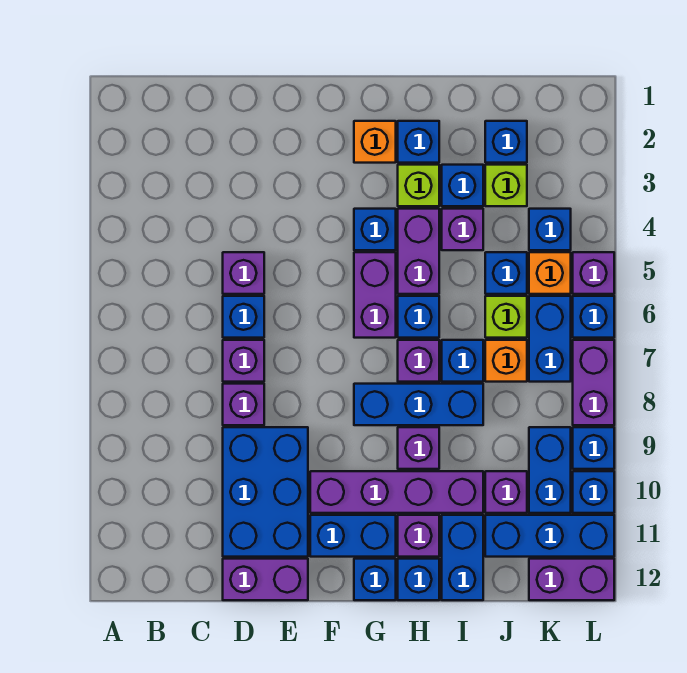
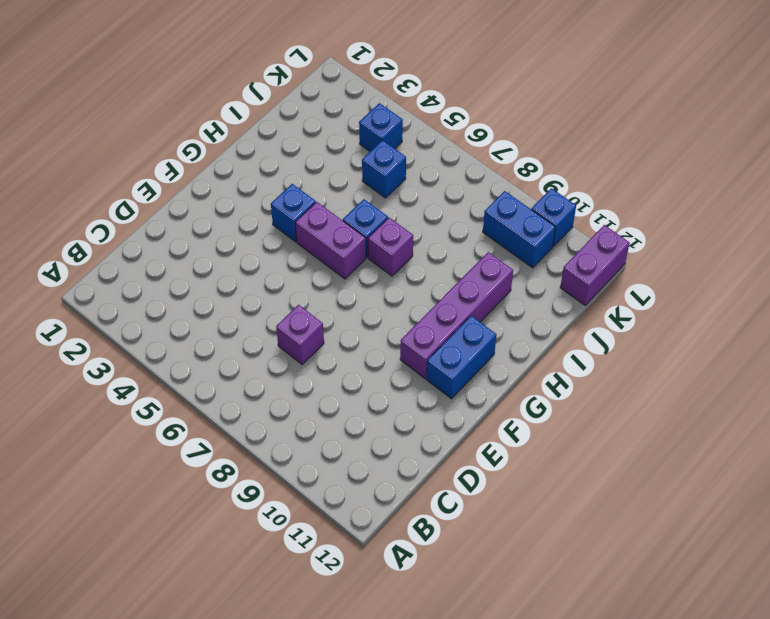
none -> purple 1x1 brick [223,252,264,294]
none -> blue 1x1 brick [223,296,264,338]
none -> purple 1x1 brick [223,384,264,425]
none -> blue 2x3 brick [223,427,308,557]

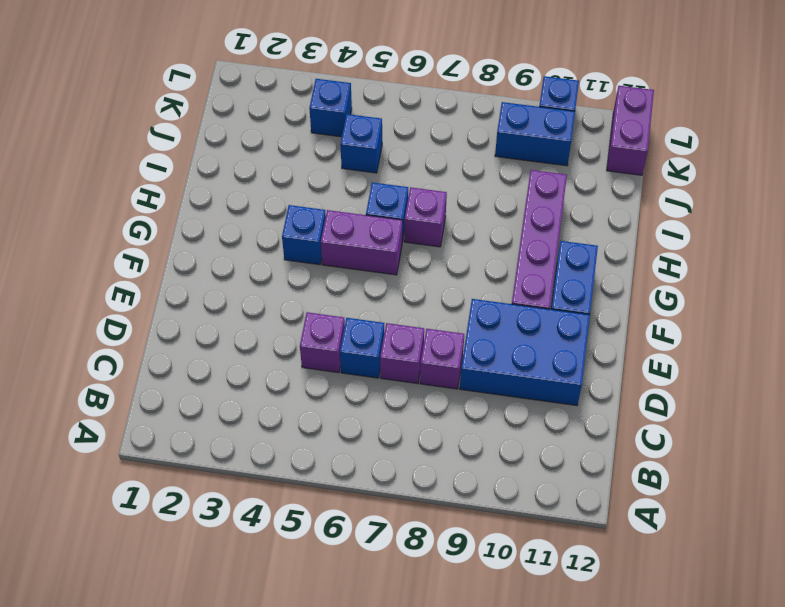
none -> purple 1x2 brick [223,559,308,600]
none -> orange 1x1 brick [354,121,396,163]
none -> blue 1x3 brick [354,384,483,425]
none -> blue 1x1 brick [354,559,396,600]

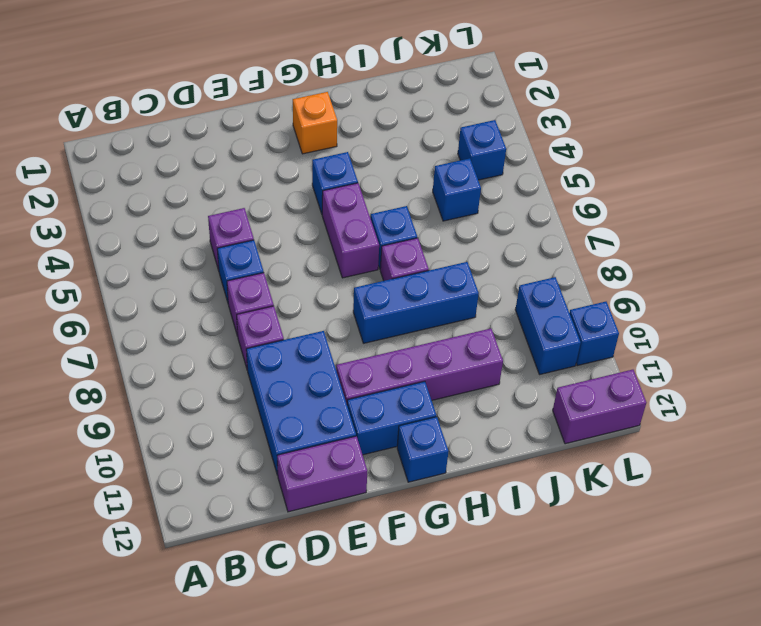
none -> blue 1x1 brick [398,121,439,163]
none -> lime 1x1 brick [398,165,439,206]
none -> purple 1x2 brick [398,209,439,294]
none -> purple 1x1 brick [398,427,439,469]

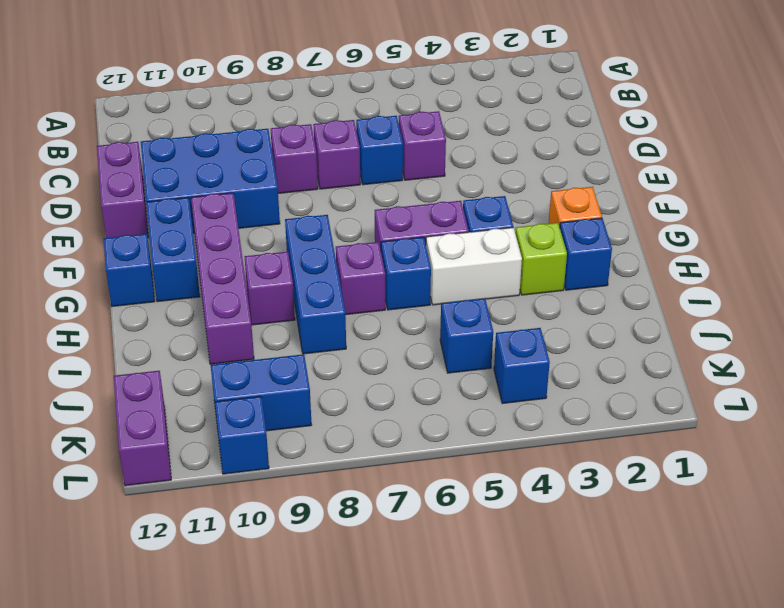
white 1x2 brick [426,227,522,305] -> purple 1x2 brick [398,209,439,294]
none -> purple 1x1 brick [398,515,439,557]
none -> blue 1x1 brick [398,559,439,600]
none -> blue 1x1 brick [442,165,483,206]
none -> purple 1x1 brick [442,209,483,250]

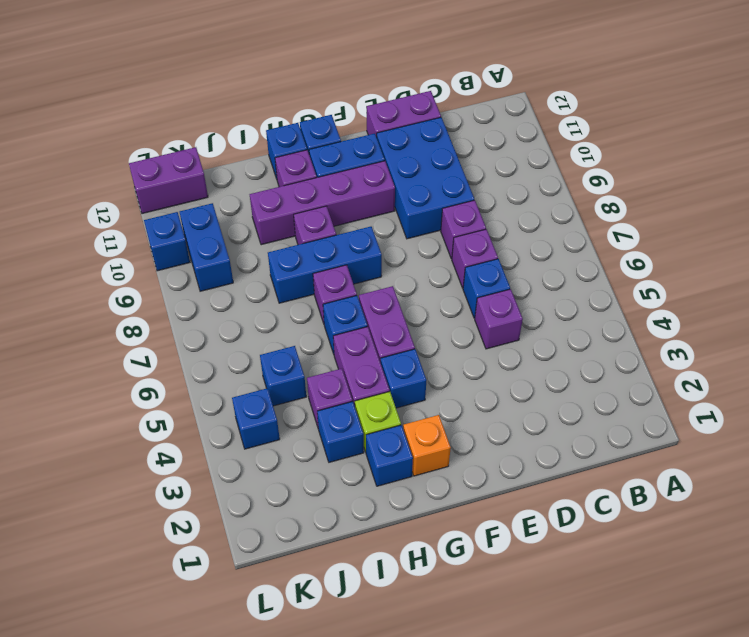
none -> blue 1x1 brick [442,340,483,382]
none -> blue 1x2 brick [442,515,483,600]
none -> blue 1x1 brick [485,121,527,163]
none -> lime 1x1 brick [485,165,527,206]

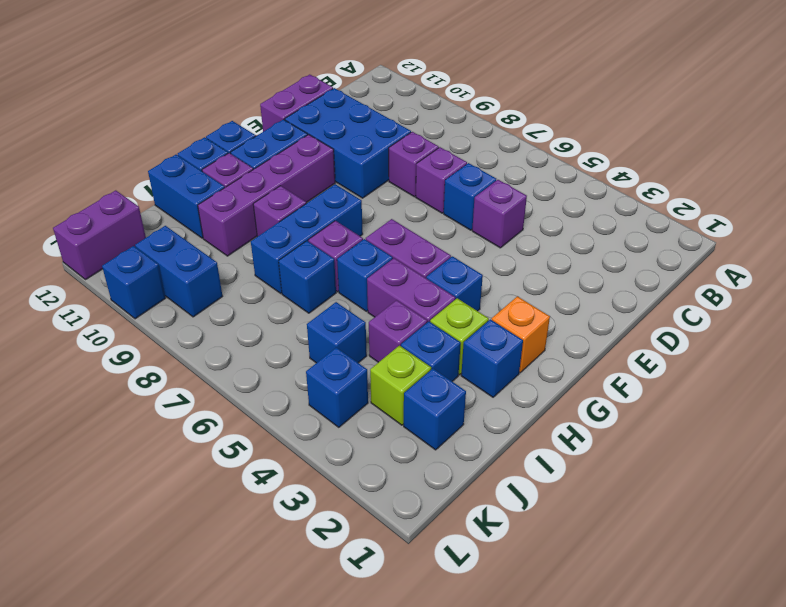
none -> lime 1x1 brick [485,296,527,338]
none -> orange 1x1 brick [485,340,527,382]
none -> purple 1x1 brick [485,471,527,513]
none -> blue 1x3 brick [485,515,614,557]

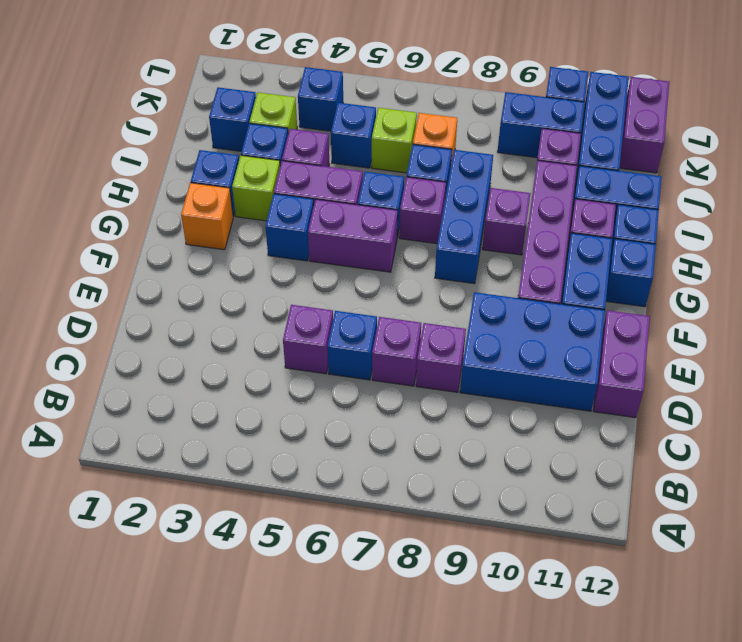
none -> orange 1x1 brick [529,252,571,294]
none -> blue 1x2 brick [529,296,571,382]
none -> purple 1x1 brick [573,252,614,294]
none -> blue 1x1 brick [573,296,614,338]

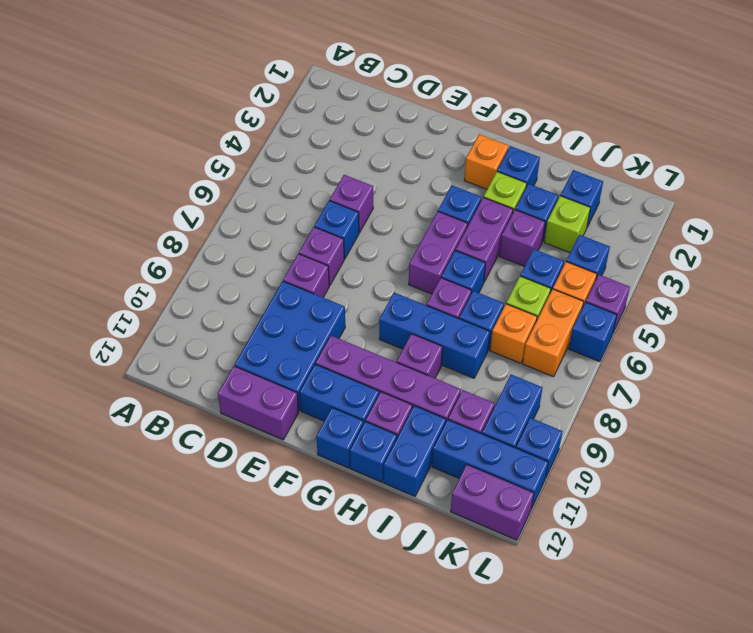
orange 1x2 brick [523,289,584,377] -> blue 1x2 brick [529,296,571,382]
none -> purple 1x2 brick [573,340,614,425]
none -> blue 1x1 brick [573,427,614,469]

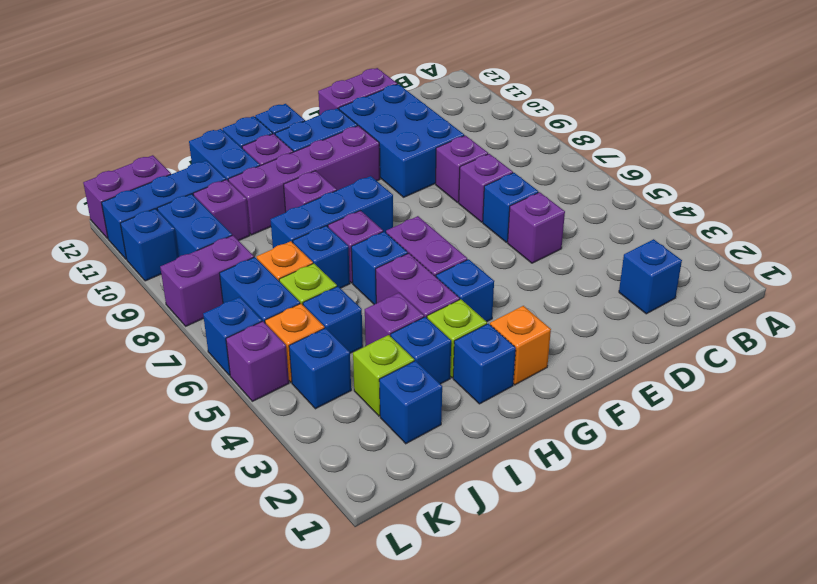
blue 1x1 brick [619,239,682,314] -> blue 1x1 brick moved to [573,427,614,469]
purple 1x2 brick [160,235,254,326] -> purple 1x2 brick turned to [573,340,614,425]

